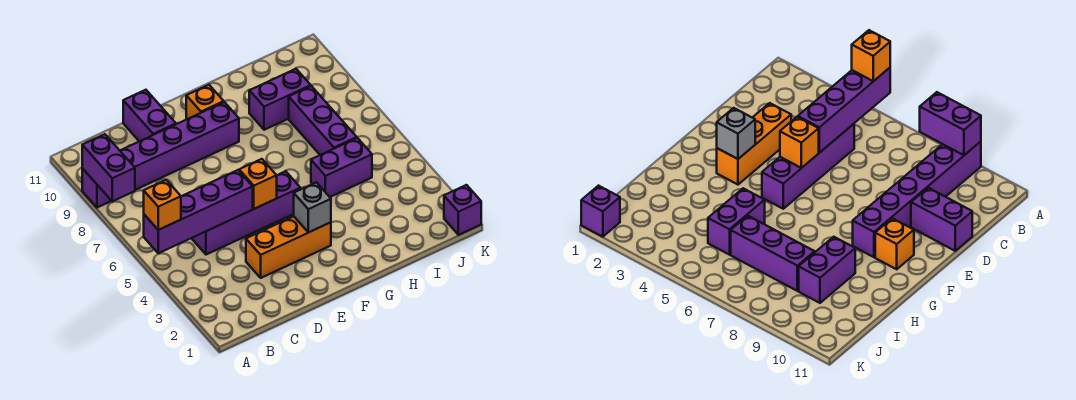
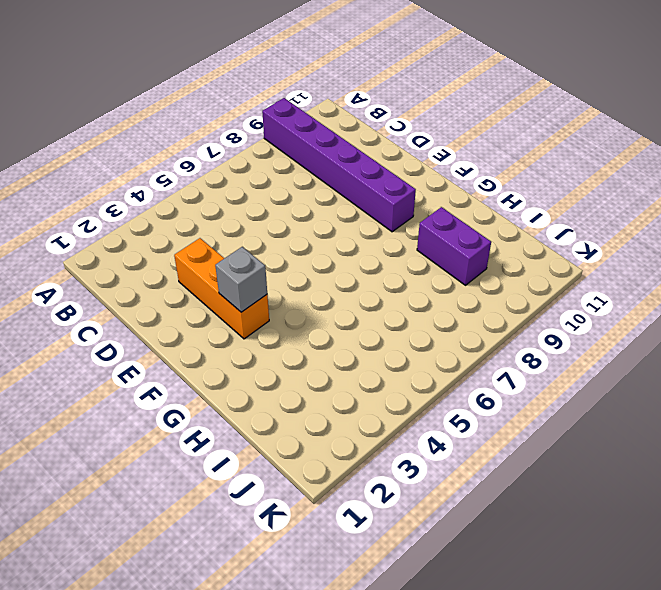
none -> purple 1x4 brick [192,171,300,255]
none -> purple 1x2 brick [123,90,176,141]
none -> orange 1x1 brick [186,85,224,119]

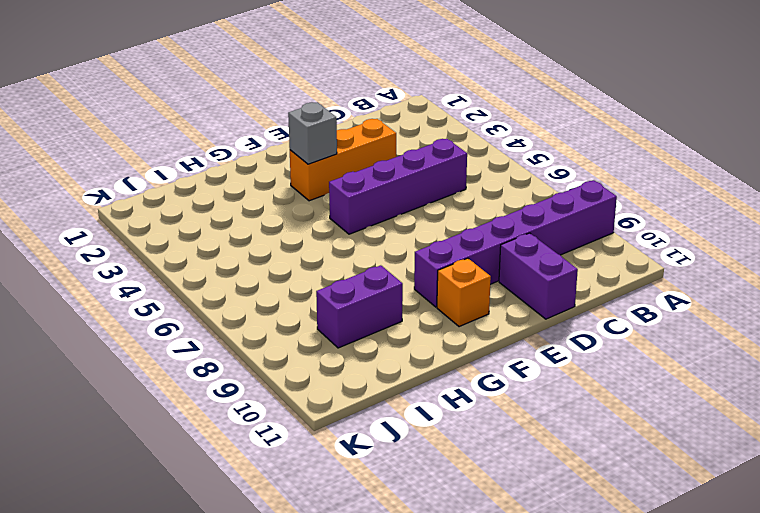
none -> purple 1x2 brick [311,138,372,197]
none -> purple 1x3 brick [289,86,357,155]
none -> purple 1x1 brick [444,185,481,235]

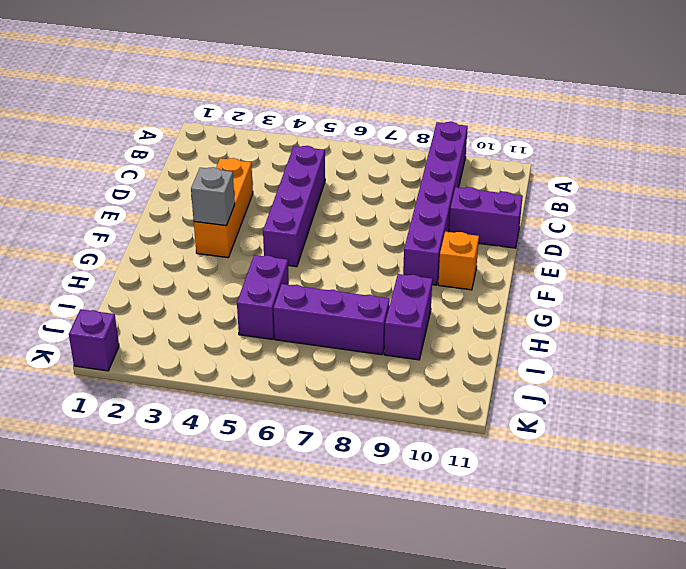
none -> purple 1x4 brick [144,170,253,253]
none -> purple 1x2 brick [82,134,135,201]
none -> orange 1x1 brick [239,159,277,209]

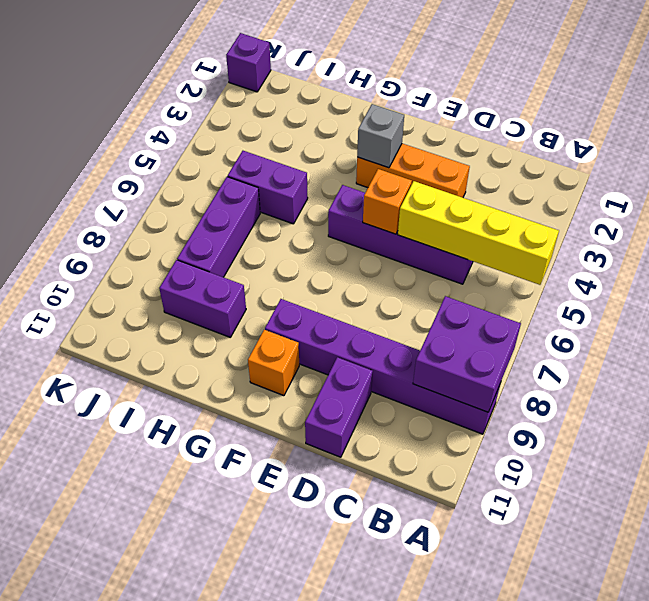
yellow 1x4 brick [398,181,559,285] -> purple 1x4 brick [144,170,253,253]
purple 2x2 brick [413,296,521,412] -> purple 1x2 brick [82,134,135,201]
none -> orange 1x1 brick [144,180,181,230]

